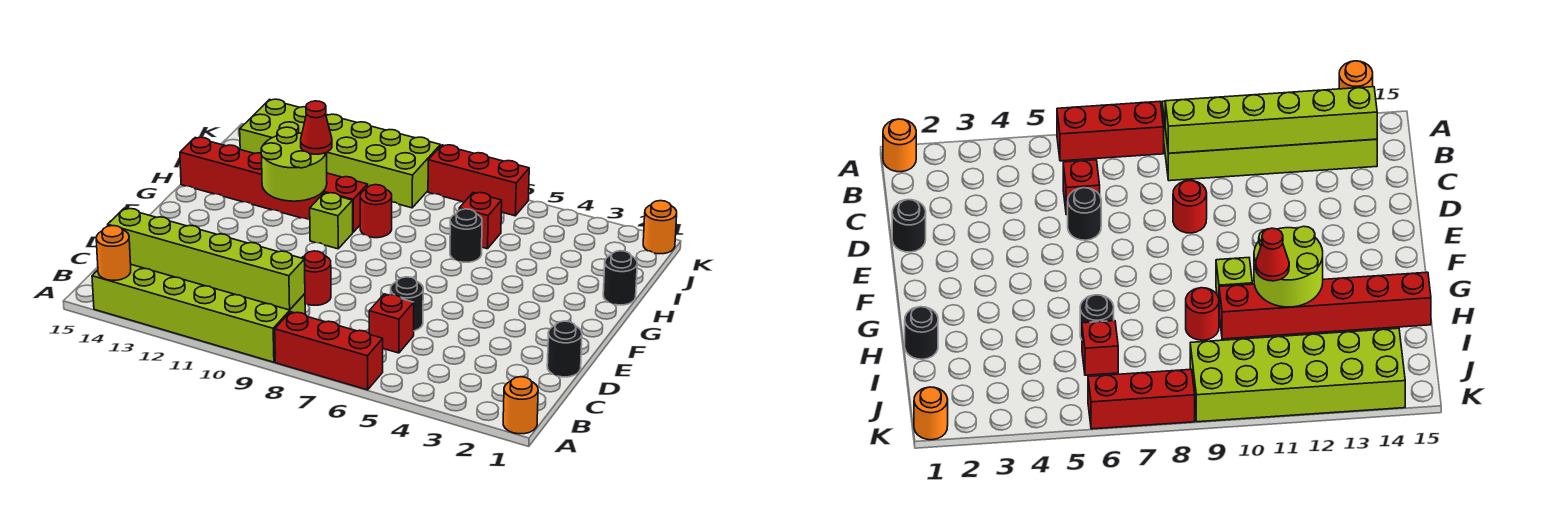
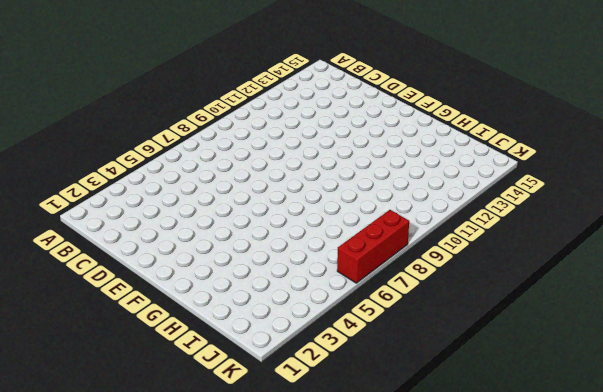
none -> orange 1x1 round brick [503,377,538,434]
none -> red 1x3 brick [275,312,383,390]
none -> lime 2x6 brick [92,265,305,362]

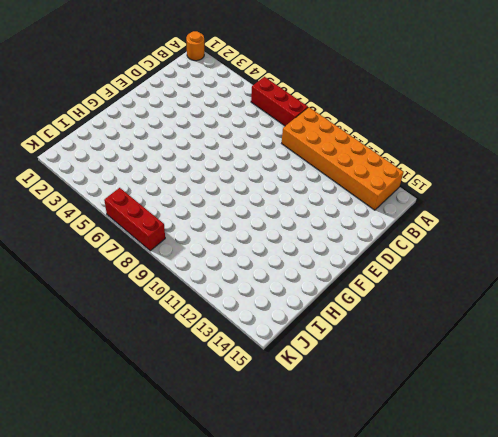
orange 2x6 brick [282,107,404,210] -> lime 2x6 brick [92,265,305,362]
none -> red 1x1 brick [369,294,414,353]
none -> black 1x1 round brick [547,321,582,377]
none -> black 1x1 round brick [391,277,423,331]

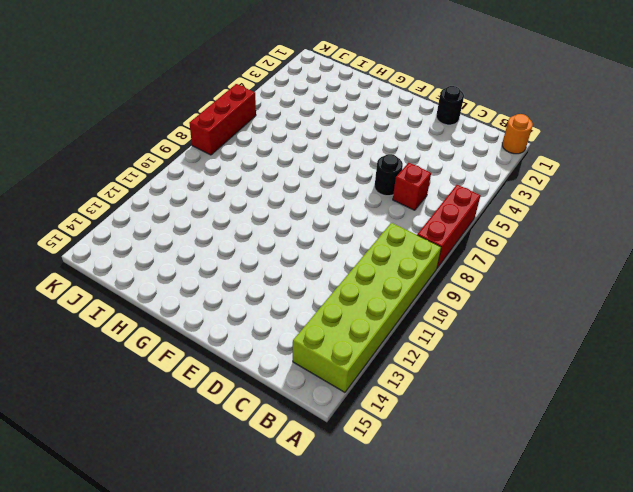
none -> red 1x1 round brick [302,251,331,305]
none -> lime 1x1 brick [310,193,353,249]
none -> black 1x1 round brick [603,251,637,305]

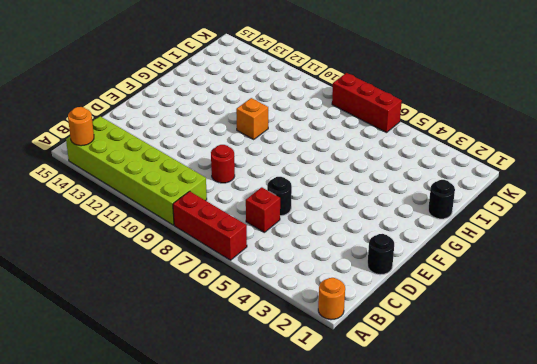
orange 1x1 brick [236,98,268,139] -> lime 1x1 brick [310,193,353,249]
none -> black 1x1 round brick [450,209,482,262]
none -> red 1x1 round brick [360,185,392,238]
none -> red 1x6 brick [180,137,368,232]

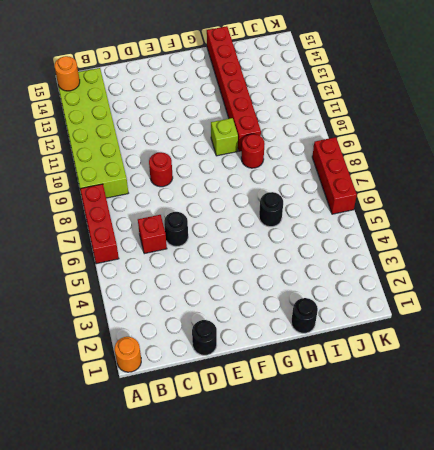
none -> red 1x1 brick [459,193,502,249]
none -> lime 2x6 brick [240,99,440,208]
none -> orange 1x1 round brick [643,201,677,254]

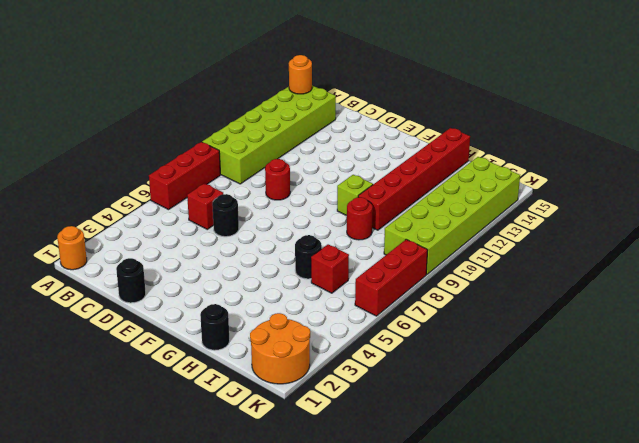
orange 2x2 round brick [250,313,310,384] -> orange 1x1 round brick [643,201,677,254]
none -> lime 1x6 brick [108,208,305,310]
none -> lime 2x2 round brick [261,127,327,201]
none -> red 1x1 cone [301,101,332,154]

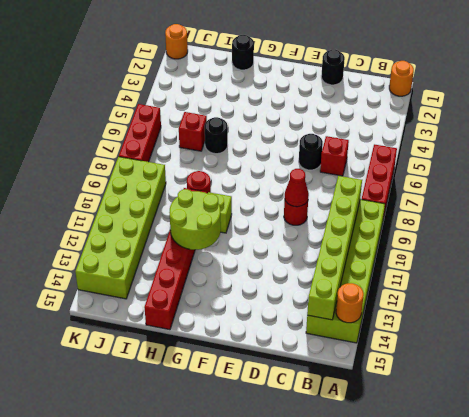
red 1x1 cone [285,169,309,207] -> red 1x1 cone moved to [301,101,332,154]

